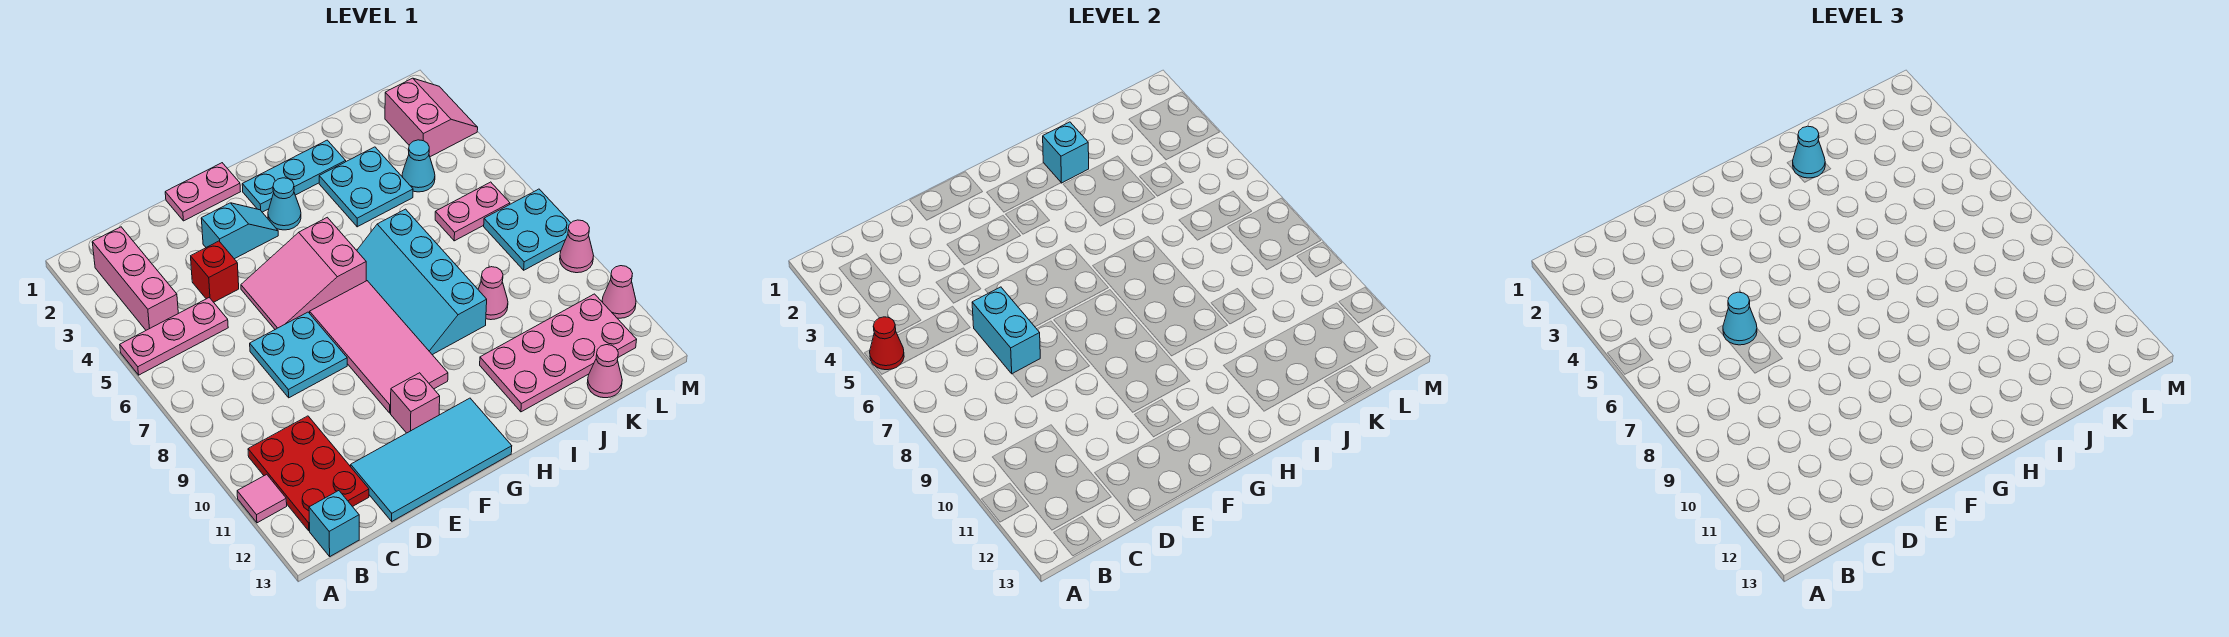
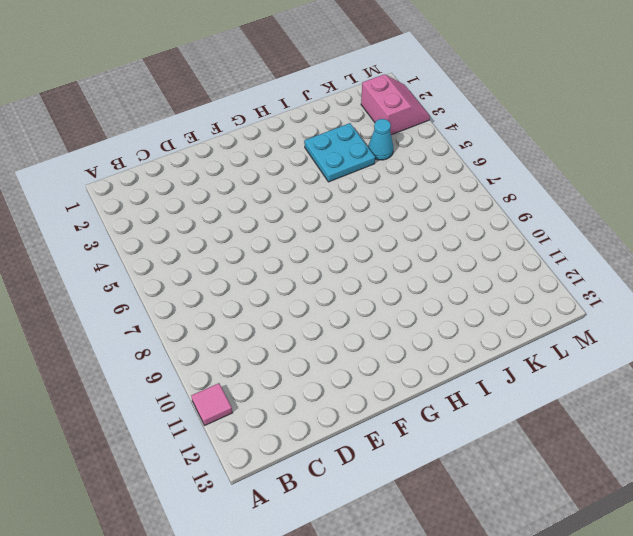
none -> pink 1x3 plate [120,298,228,375]
none -> pink 1x3 brick [92,227,178,330]
none -> red 2x3 plate [248,416,369,531]
none -> cyan 1x1 brick [309,491,359,556]

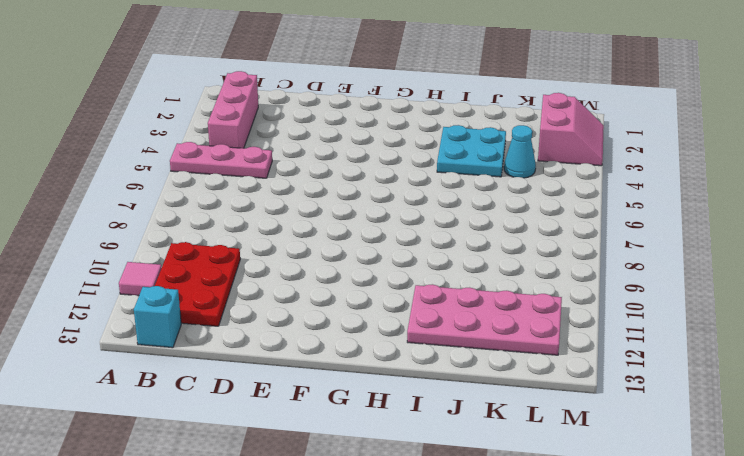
none -> red 1x1 brick [191,241,239,302]
none -> cyan 2x2 plate [250,312,347,398]
none -> cyan 2x4 tile [351,398,512,521]
none -> pink 1x2 plate [165,163,241,221]

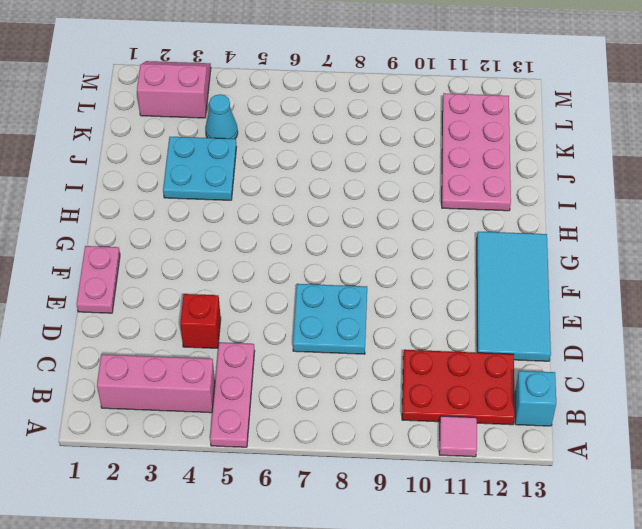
none -> cyan 1x2 slope [201,203,278,259]
none -> pink 2x3 slope [241,217,366,329]
none -> pink 2x4 tile [310,281,448,413]
none -> pink 1x1 brick [391,373,440,433]

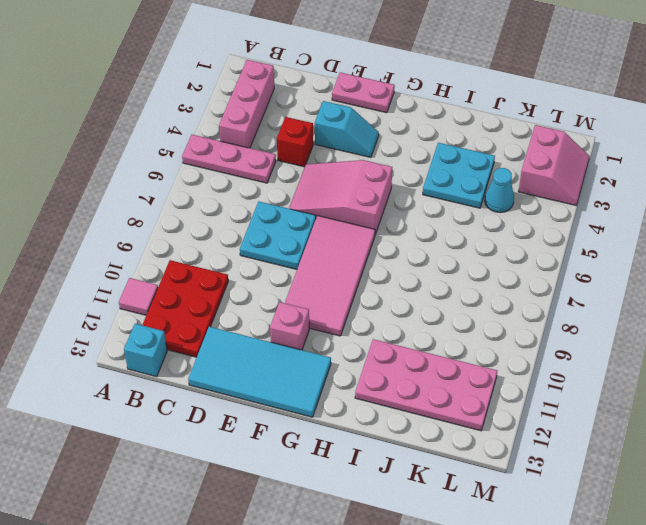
none -> cyan 1x3 plate [242,140,346,212]
none -> cyan 1x1 cone [268,178,301,230]
none -> cyan 2x4 slope [357,209,487,355]
none -> pink 1x1 cone [478,267,508,320]

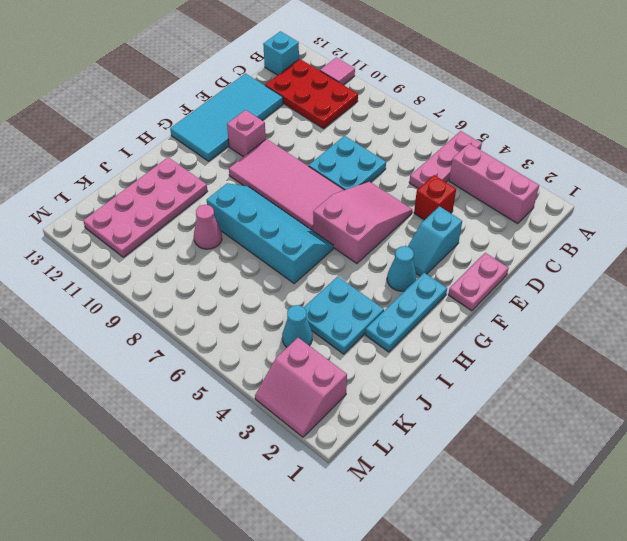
none -> pink 1x2 plate [435,182,510,241]
none -> pink 1x1 cone [587,345,622,398]
none -> cyan 2x2 plate [484,189,571,270]
none -> pink 1x1 cone [560,220,594,273]

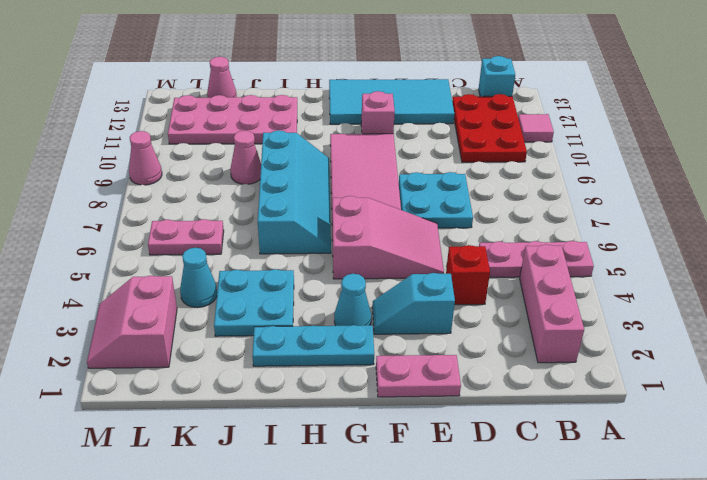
none -> cyan 2x2 plate [484,189,571,270]
none -> pink 1x1 cone [602,266,636,318]
none -> red 1x1 cone [870,317,904,370]
none -> cyan 1x2 brick [972,287,1040,374]

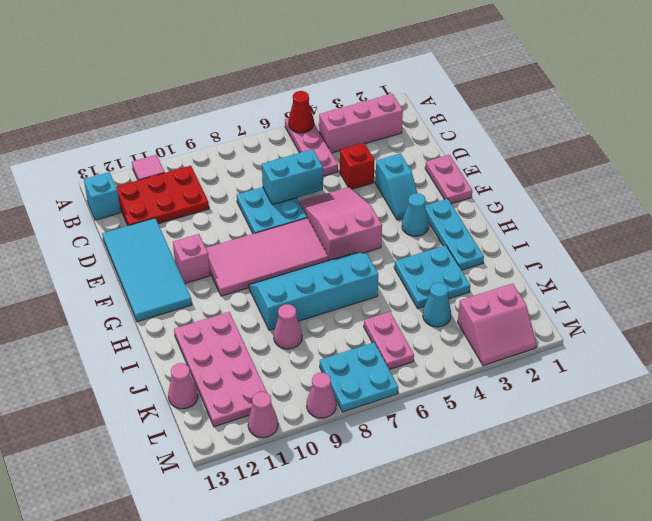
none -> cyan 1x1 brick [1043,122,1089,183]
none -> cyan 1x1 cone [1723,292,1757,345]
none -> cyan 1x1 cone [1793,126,1825,178]

